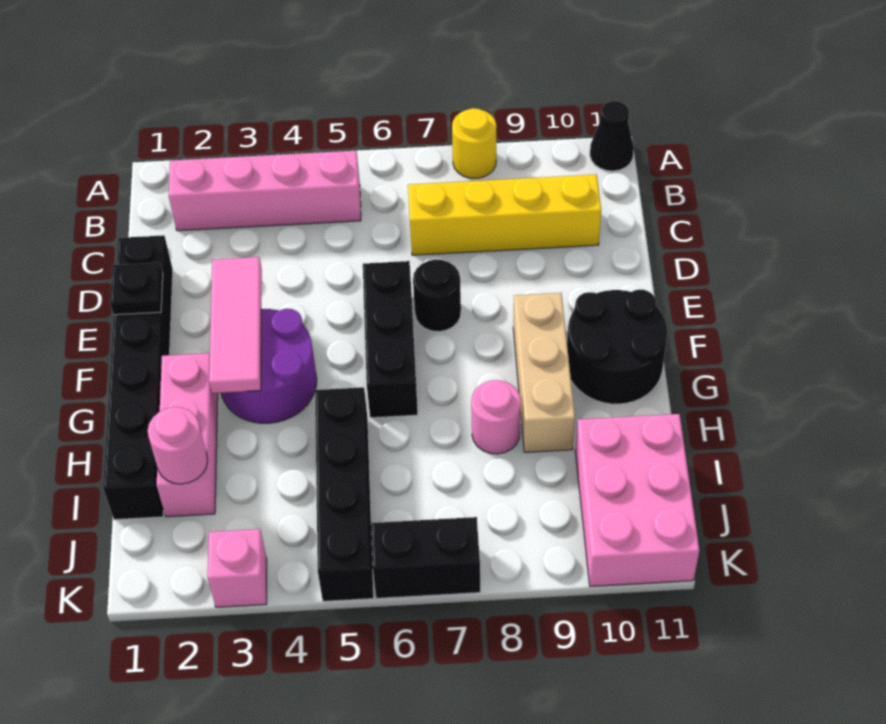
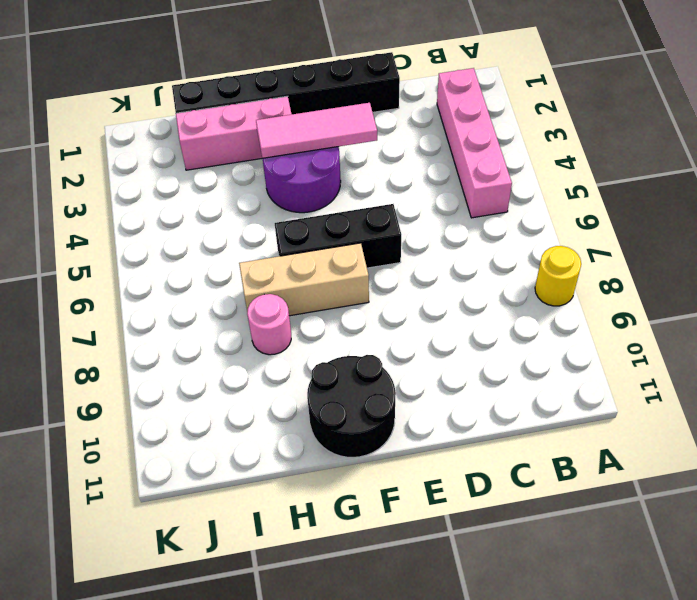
tan 1x3 brick [239,243,369,316] -> tan 1x3 brick moved to [513,293,575,452]
none -> black 1x1 cone [590,101,634,171]
none -> yellow 1x4 brick [408,174,601,255]
none -> black 1x1 round brick [413,260,461,332]

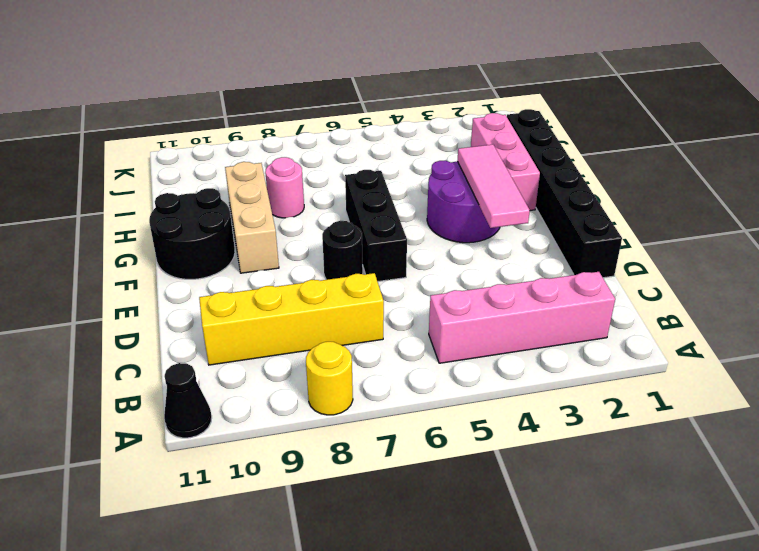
none -> black 1x4 brick [315,387,374,601]
none -> pink 2x3 brick [575,414,699,586]
none -> pink 1x1 brick [208,529,267,607]

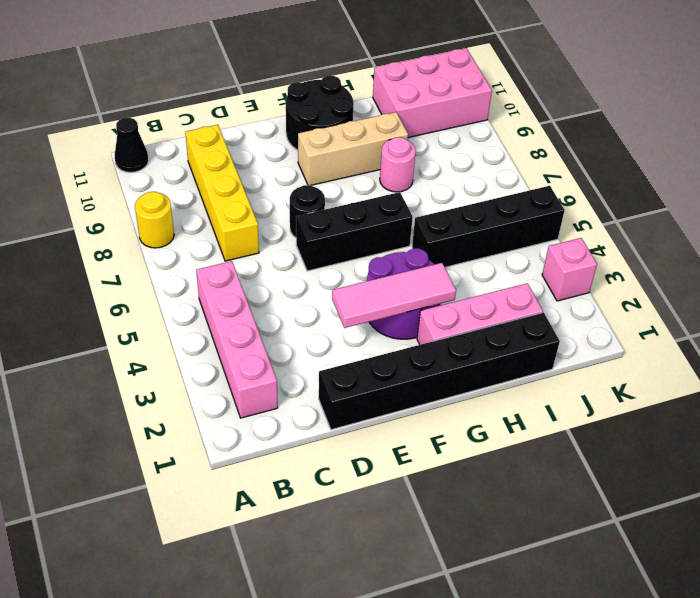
none -> black 1x2 brick [371,517,480,598]
none -> black 1x1 plate [110,262,163,315]
none -> pink 1x1 round brick [148,407,208,484]

